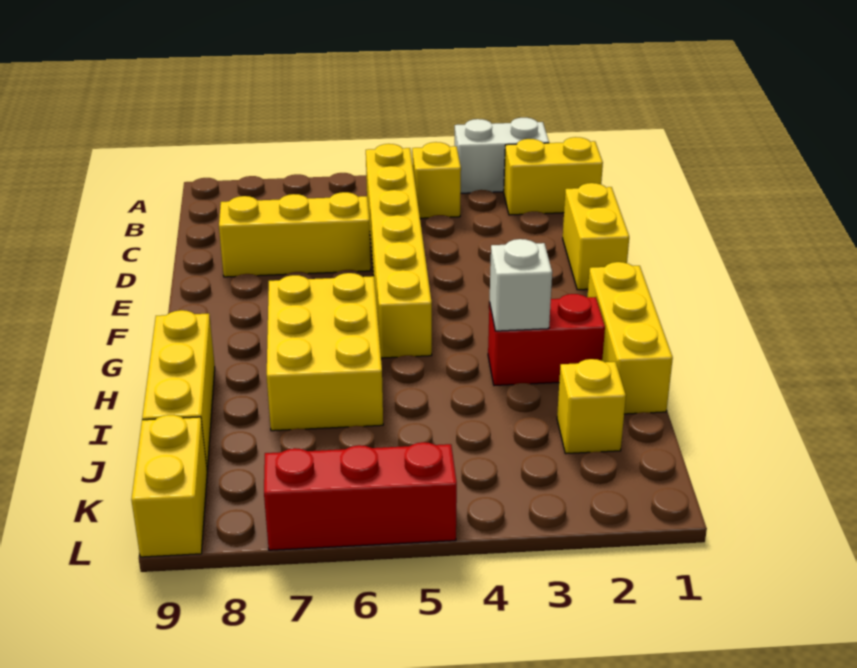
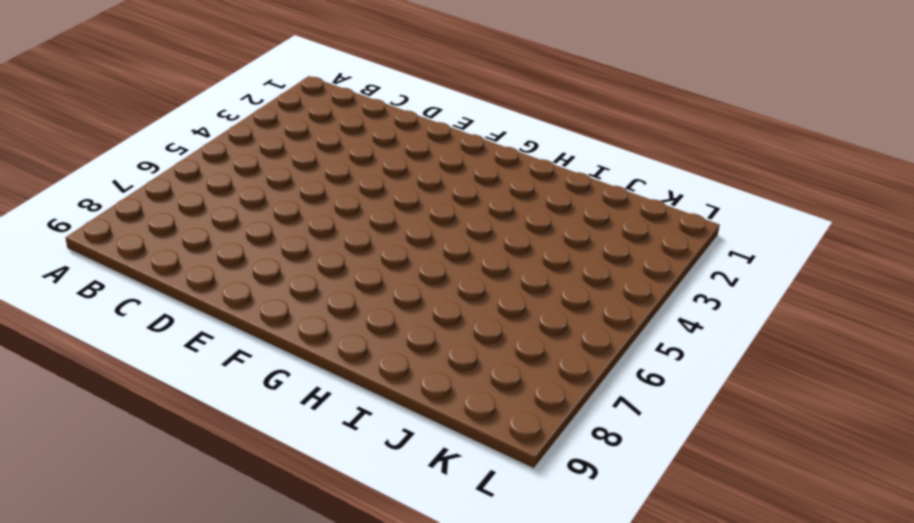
none -> white 1x2 brick [455,118,549,193]
none -> yellow 1x2 brick [504,137,603,215]
none -> yellow 1x1 brick [412,142,461,218]

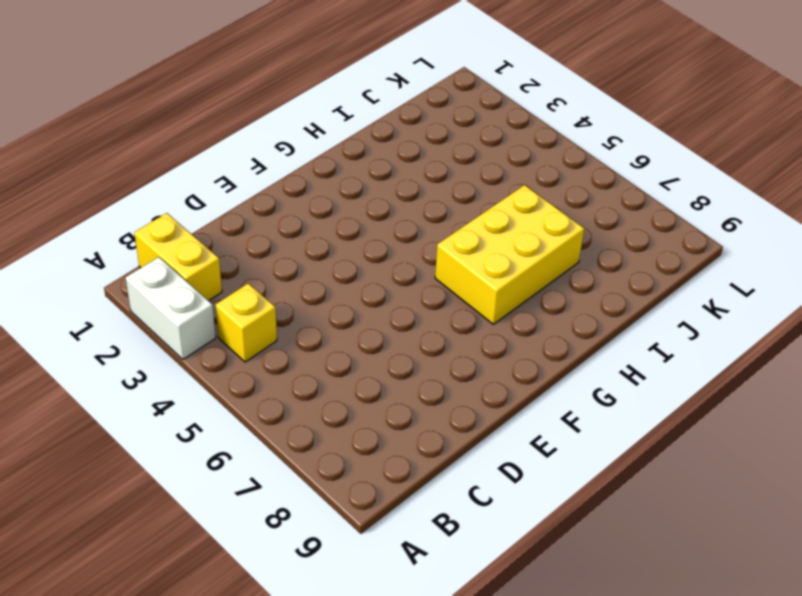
none -> yellow 1x6 brick [366,144,432,358]
none -> yellow 1x2 brick [563,183,629,290]
none -> yellow 1x3 brick [219,192,371,277]

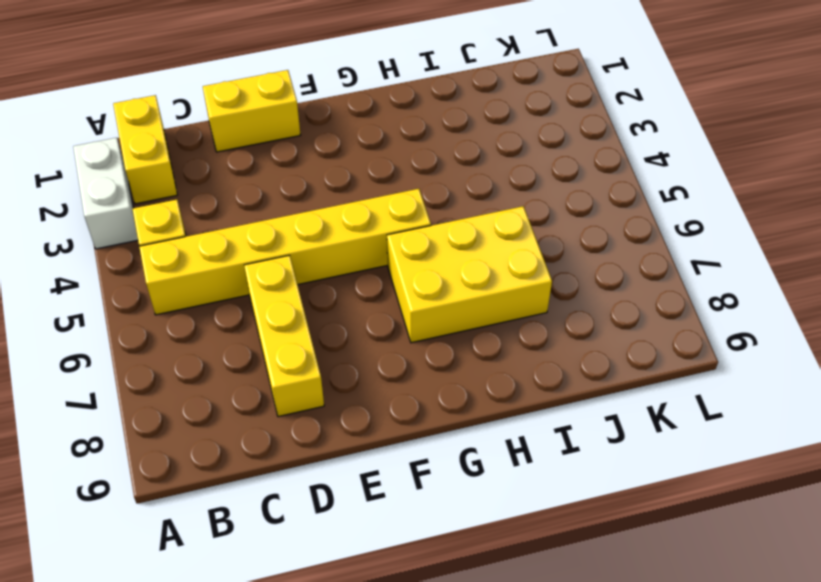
none -> yellow 1x3 brick [588,262,673,414]
none -> red 1x2 brick [488,294,605,385]
none -> yellow 1x3 brick [142,310,215,469]

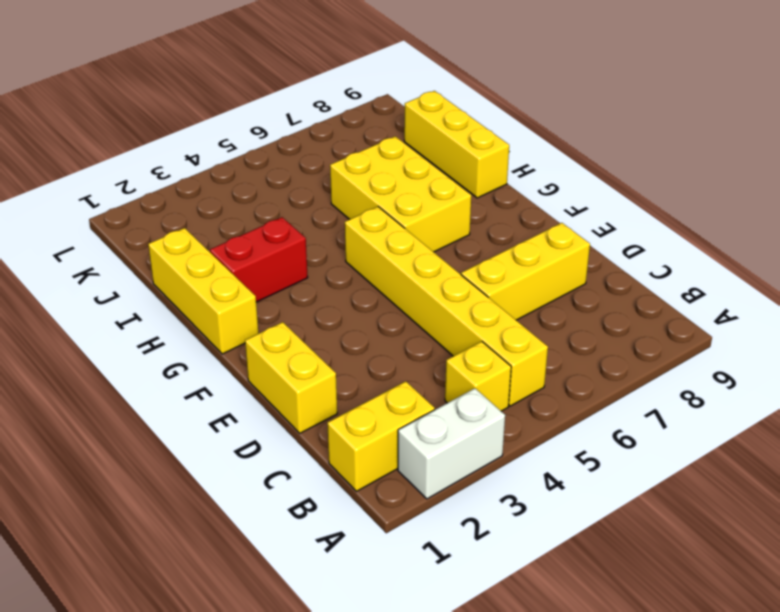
none -> yellow 1x1 brick [557,359,626,454]
none -> yellow 1x2 brick [131,415,207,557]
none -> red 1x3 brick [264,442,457,550]

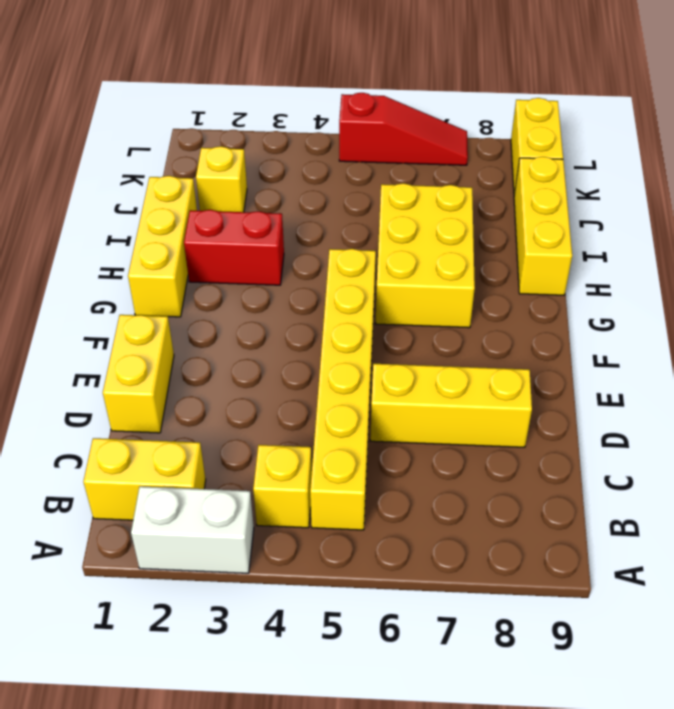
red 1x3 slope [339,93,468,165] -> red 1x3 brick [264,442,457,550]
none -> white 1x1 brick [489,239,552,331]

